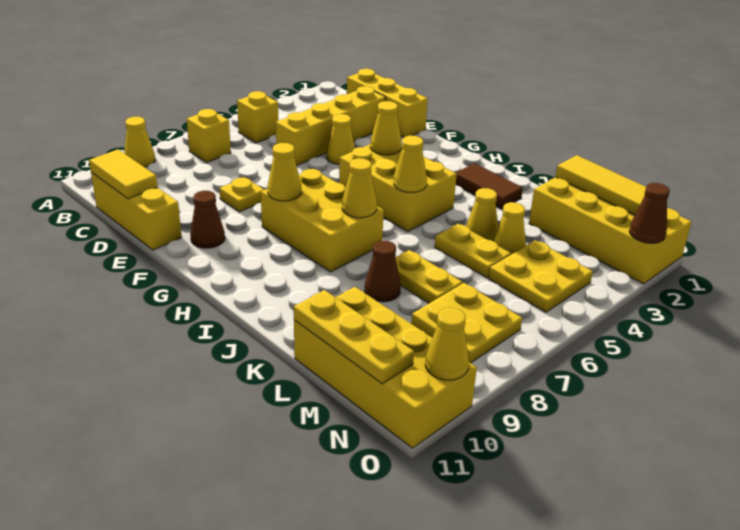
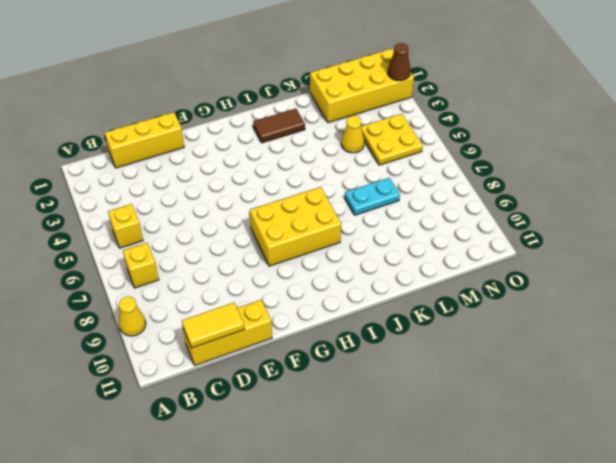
cyan 1x2 plate [345,178,400,215] -> yellow 1x2 plate [396,250,463,303]
none -> yellow 1x4 brick [276,86,386,166]
none -> yellow 1x1 cone [326,114,355,164]
none -> yellow 1x1 plate [219,178,264,212]
none -> brown 1x1 cone [190,191,225,248]

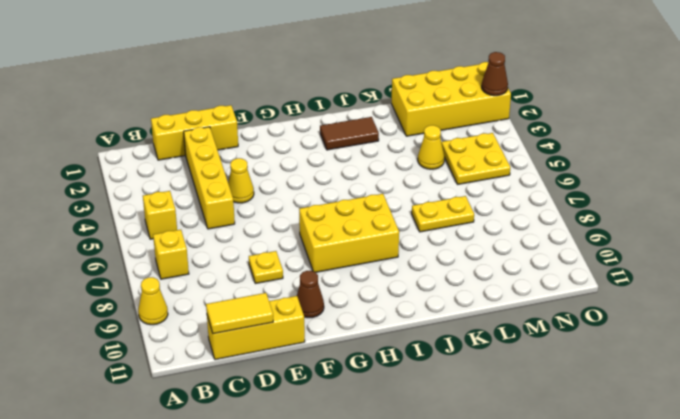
none -> yellow 2x3 brick [339,144,457,231]
none -> yellow 1x1 cone [466,188,498,241]
none -> yellow 1x2 plate [435,224,511,278]
none -> brown 1x1 cone [365,241,401,302]

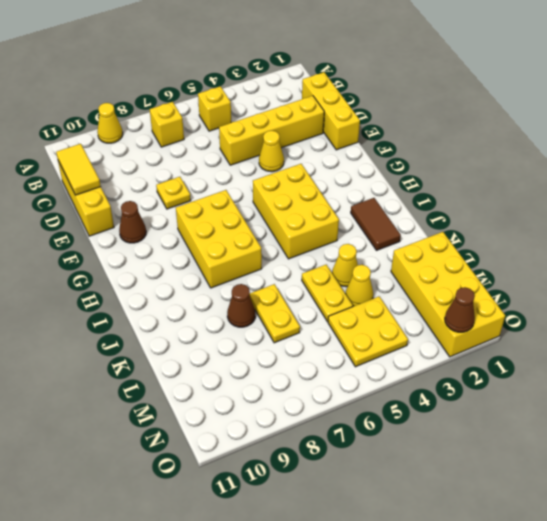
none -> yellow 2x4 brick [294,287,477,448]
none -> yellow 2x2 plate [411,283,522,363]
none -> yellow 1x1 cone [370,101,402,155]
none -> yellow 1x1 cone [267,143,301,201]

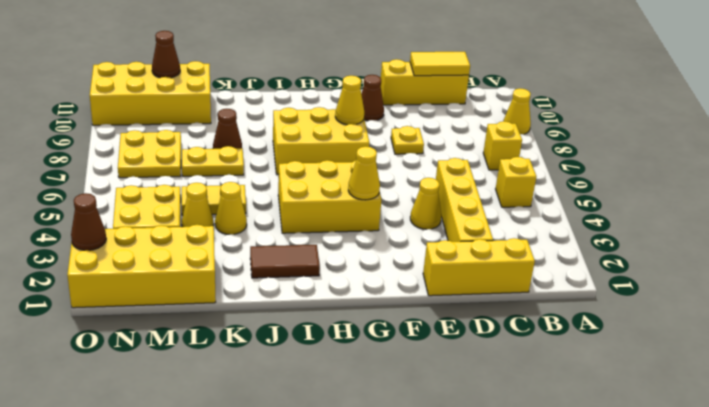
brown 1x1 cone [152,31,180,78] -> yellow 1x3 plate [294,290,414,384]
none -> yellow 1x1 cone [394,136,427,193]
none -> yellow 1x1 cone [342,158,377,218]
none -> yellow 1x3 tile [556,155,646,215]
none -> yellow 1x1 cone [425,308,469,380]

